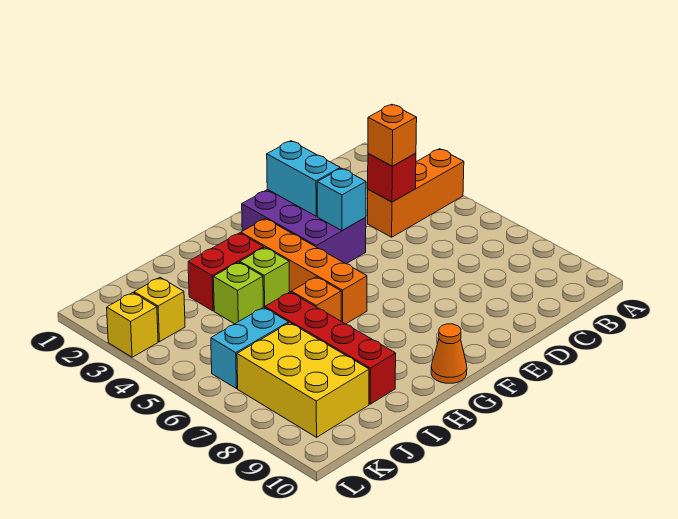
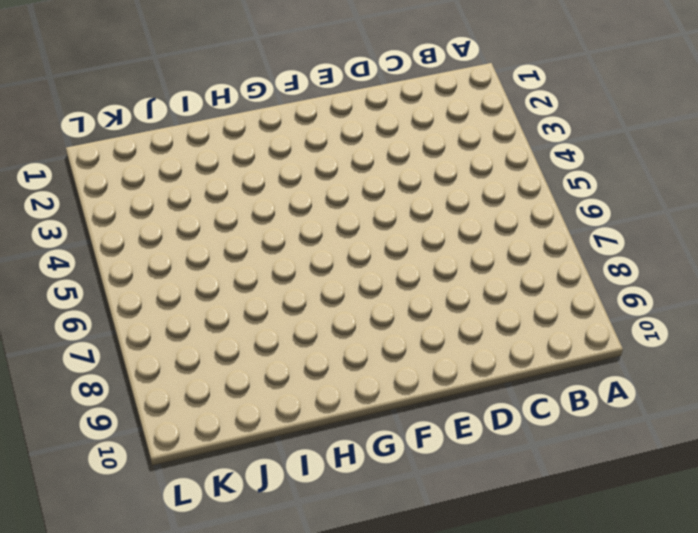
none -> orange 1x3 brick [368,149,464,237]
none -> purple 2x3 brick [242,189,366,264]
none -> orange 1x4 brick [241,219,367,324]

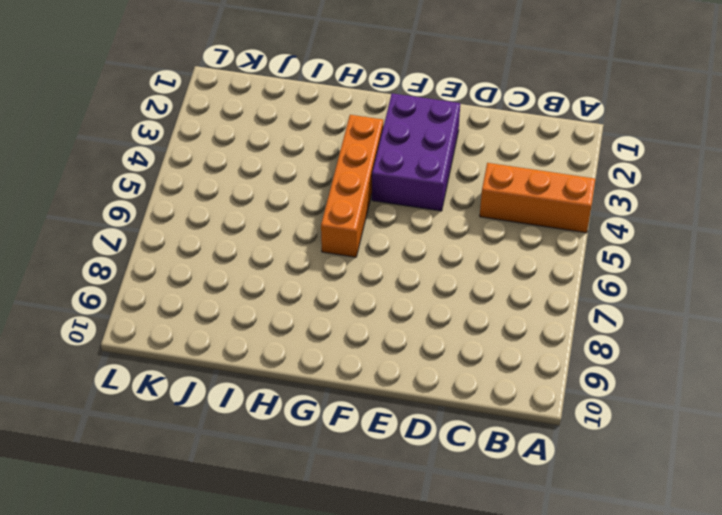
none -> orange 1x1 cone [431,324,467,383]
none -> red 1x2 brick [188,233,264,311]
none -> lime 1x1 brick [240,247,290,308]

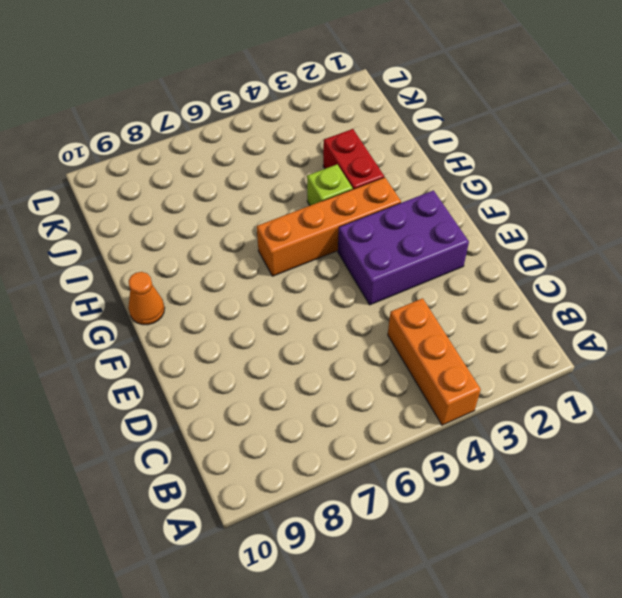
none -> orange 1x1 brick [291,277,341,321]
none -> lime 1x1 brick [213,262,263,324]
none -> red 1x4 brick [265,292,396,404]

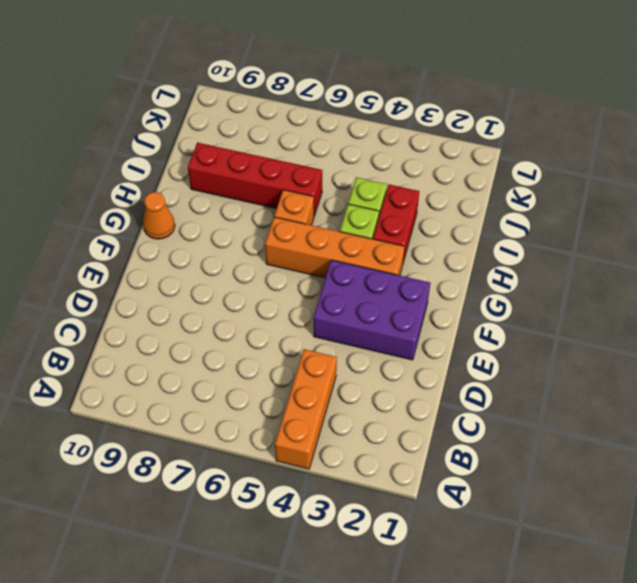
none -> cyan 1x2 brick [211,307,289,389]
none -> yellow 2x3 brick [237,323,369,437]
none -> yellow 1x1 brick [134,278,185,342]

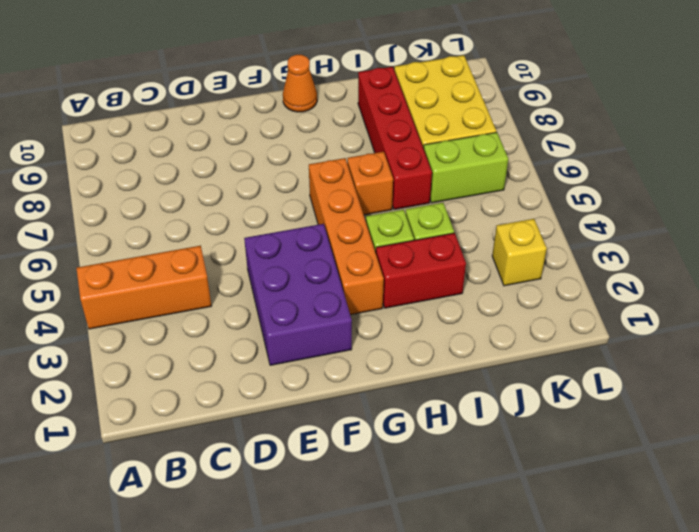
lime 1x2 brick [424,132,508,203] -> cyan 1x2 brick [211,307,289,389]
none -> yellow 1x1 brick [107,293,158,357]
none -> red 1x1 brick [368,153,416,202]
none -> cyan 1x2 brick [267,141,340,216]

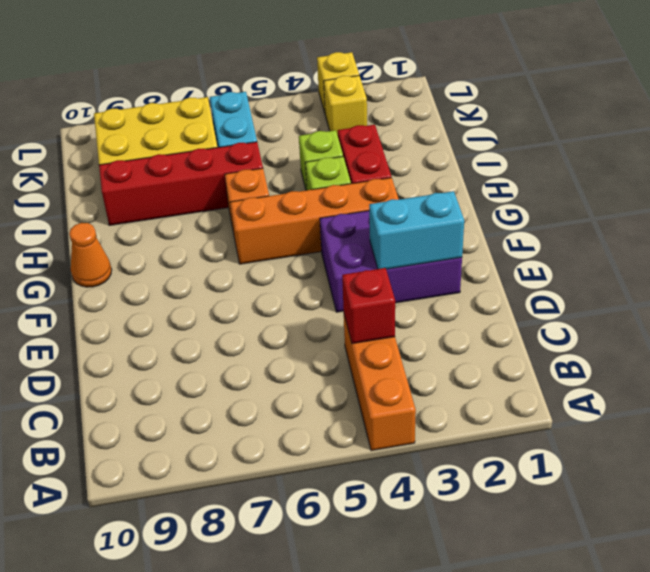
none -> cyan 1x1 brick [317,168,366,231]
none -> orange 1x1 brick [368,104,417,166]

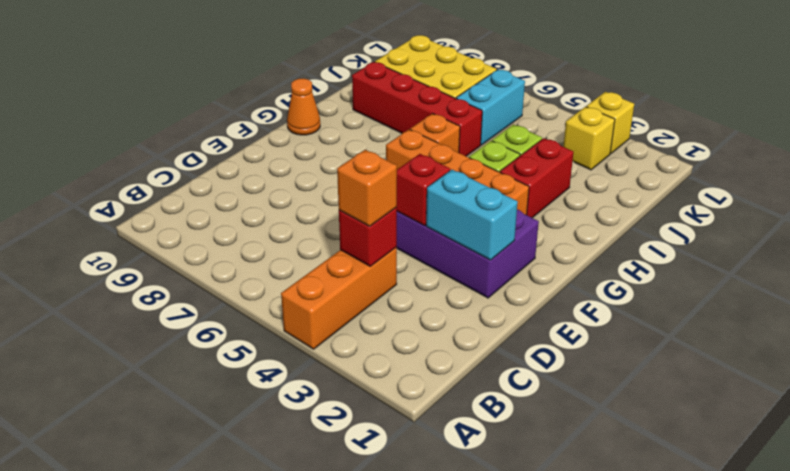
red 1x1 brick [396,154,450,225] -> cyan 1x1 brick [317,168,366,231]

